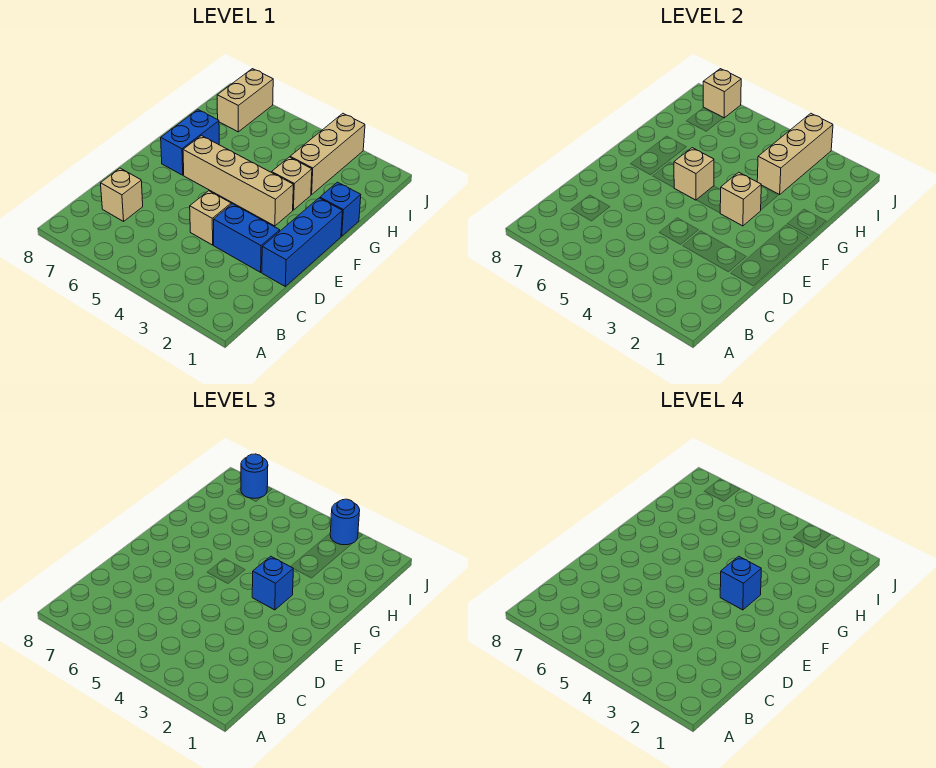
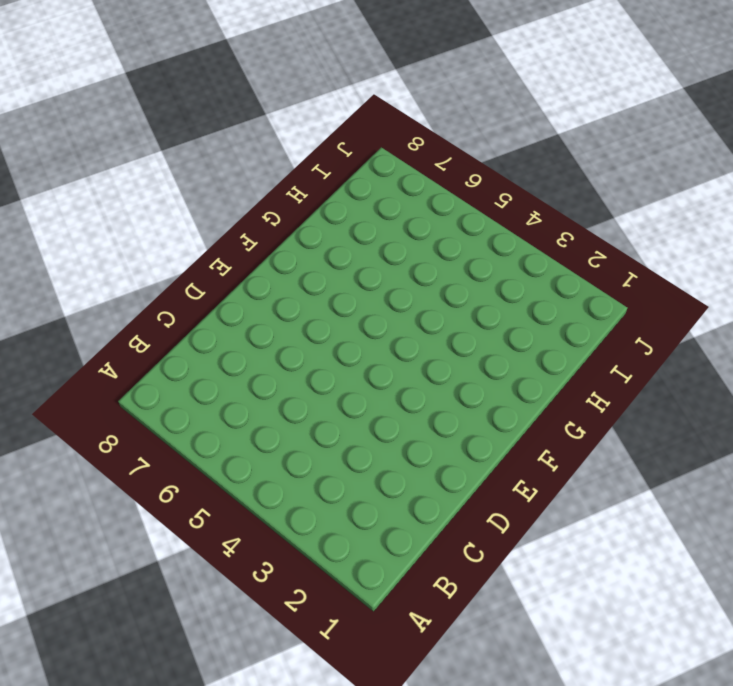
none -> tan 1x1 brick [101,168,143,221]
none -> blue 1x3 brick [262,198,343,286]
none -> blue 1x2 brick [214,204,280,272]

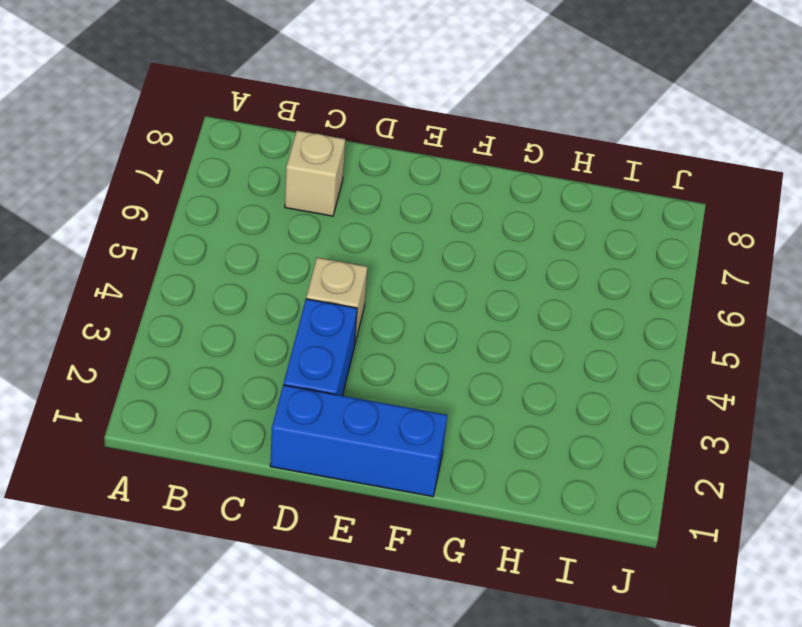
none -> tan 1x4 brick [183,136,293,226]
none -> blue 1x2 brick [161,110,219,175]
none -> blue 1x1 brick [320,182,361,236]

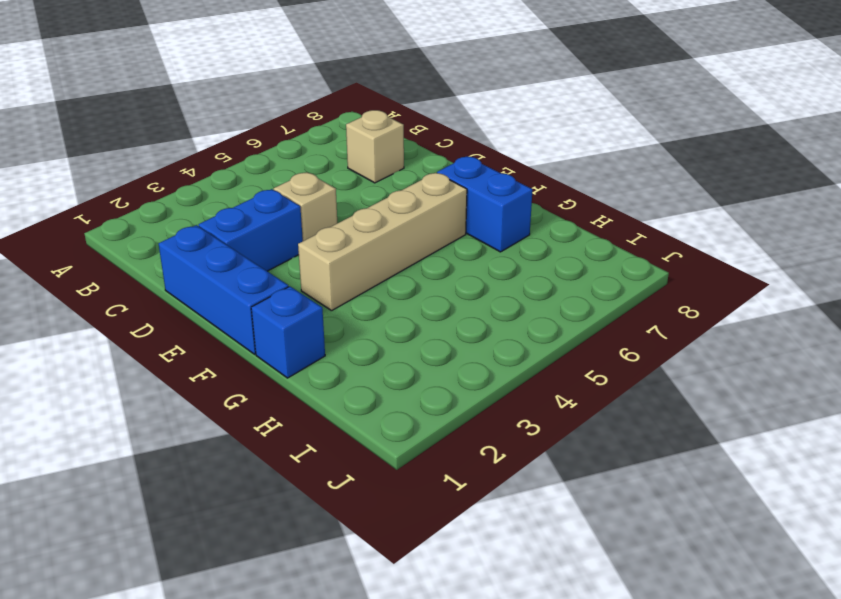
none -> tan 1x1 brick [272,157,312,210]
none -> tan 1x3 brick [290,113,365,195]
none -> tan 1x2 brick [217,69,273,132]

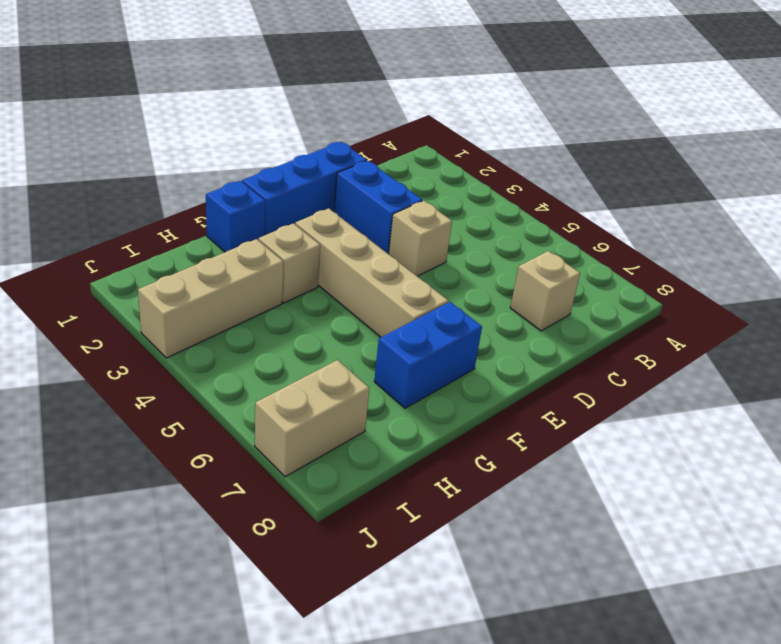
none -> tan 1x1 brick [720,172,761,226]
none -> tan 1x1 brick [674,148,714,200]
none -> tan 1x3 brick [757,113,833,195]

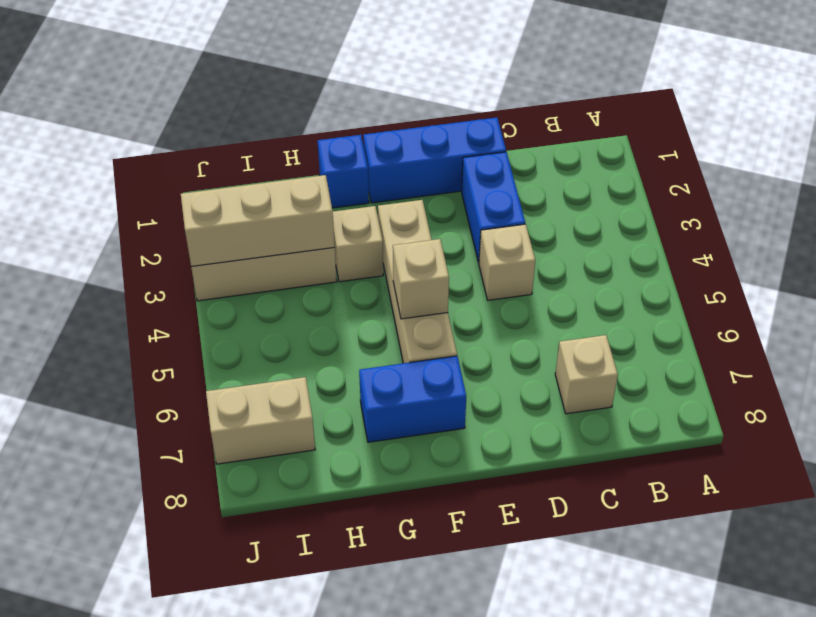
none -> tan 1x1 brick [720,172,761,226]
none -> tan 1x1 brick [703,69,741,118]
none -> blue 1x1 brick [252,556,293,610]

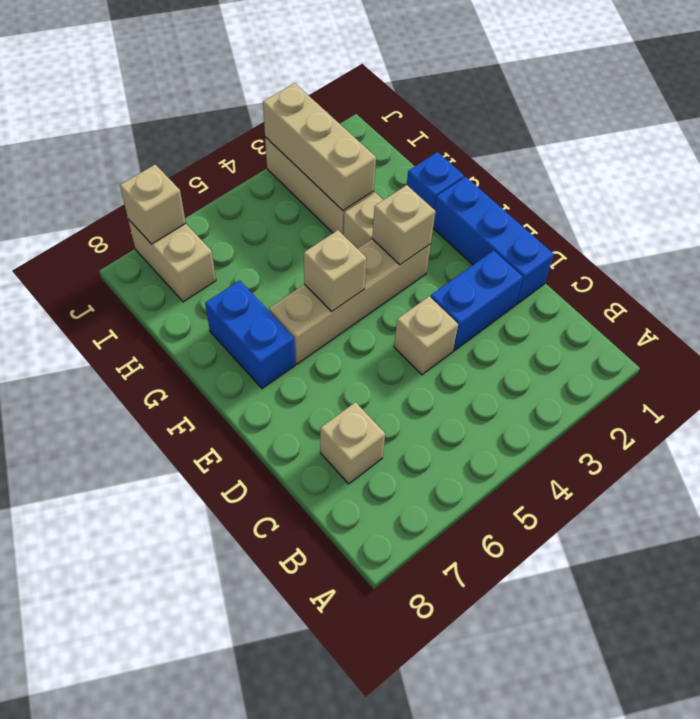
none -> blue 1x1 brick [252,556,293,610]
none -> blue 1x1 round brick [330,499,360,545]
none -> blue 1x1 round brick [241,454,268,498]

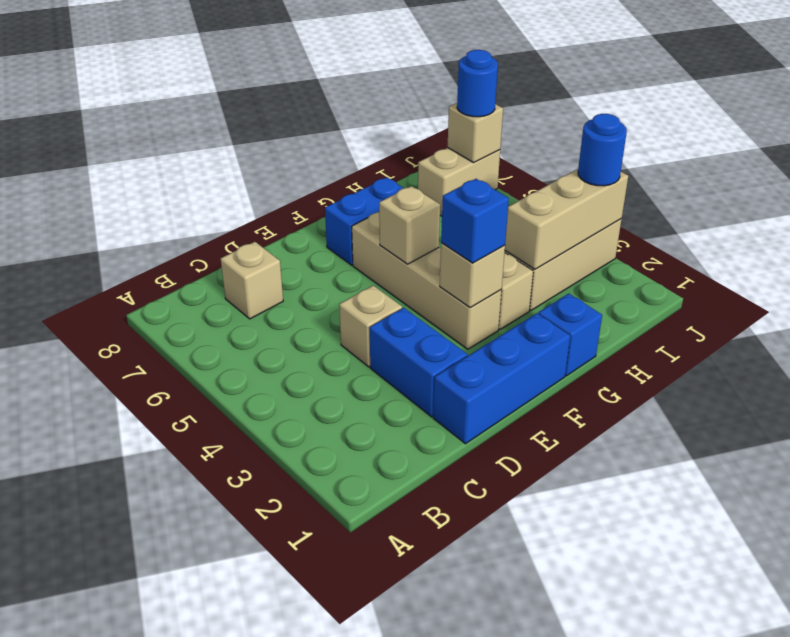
none -> blue 1x1 brick [720,556,761,610]

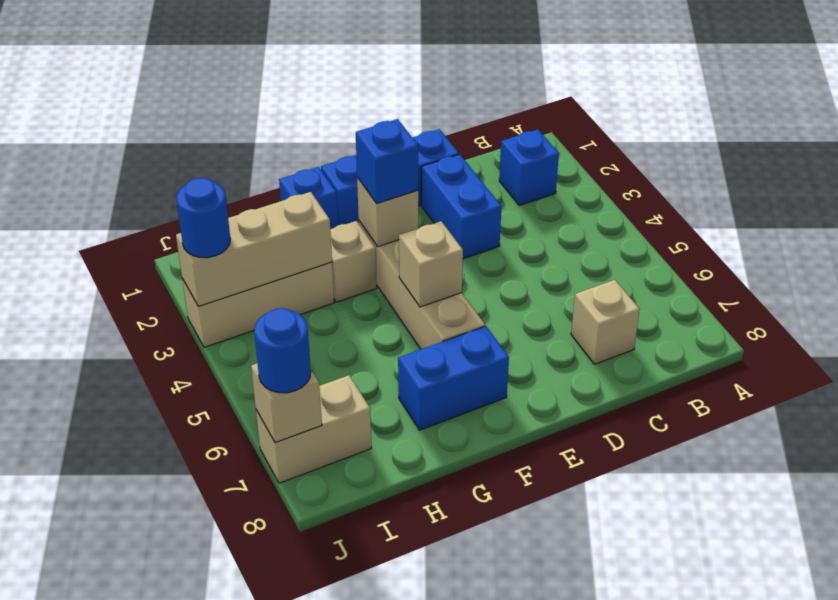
blue 1x1 brick [499,129,559,205] -> blue 1x1 brick moved to [720,556,761,610]
none -> tan 1x1 brick [190,191,231,245]

